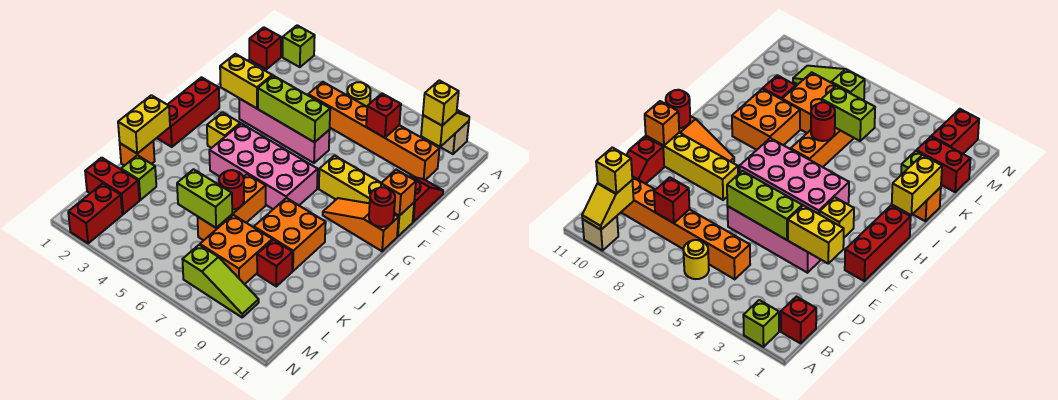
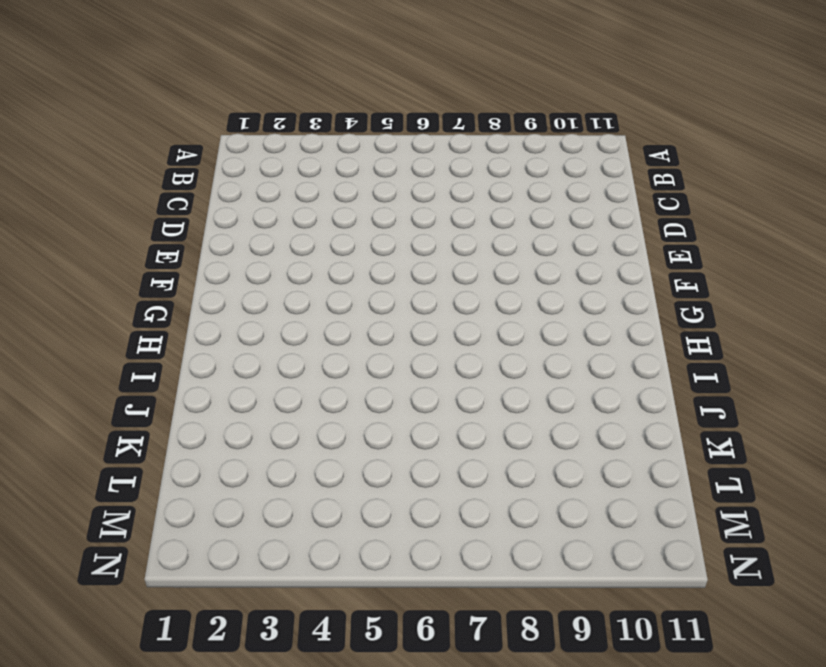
none -> lime 1x1 brick [283,25,315,67]
none -> tan 1x1 brick [441,121,469,154]
none -> red 1x1 brick [249,27,281,69]
none -> yellow 1x1 round brick [347,82,371,107]

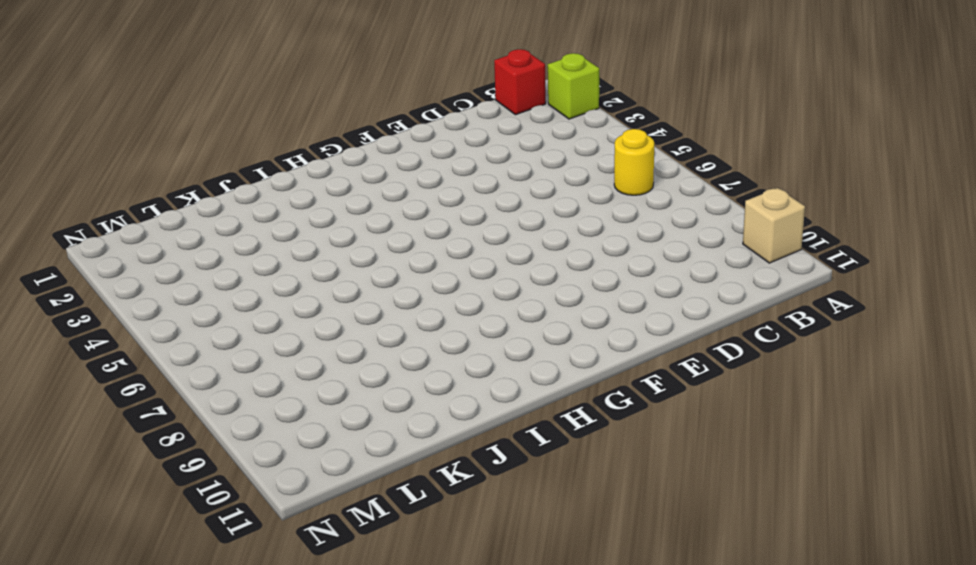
none -> orange 1x6 brick [308,82,439,180]
none -> red 1x2 slope [410,176,443,222]
none -> pink 1x4 brick [239,98,330,163]
none -> red 1x3 brick [157,77,219,147]

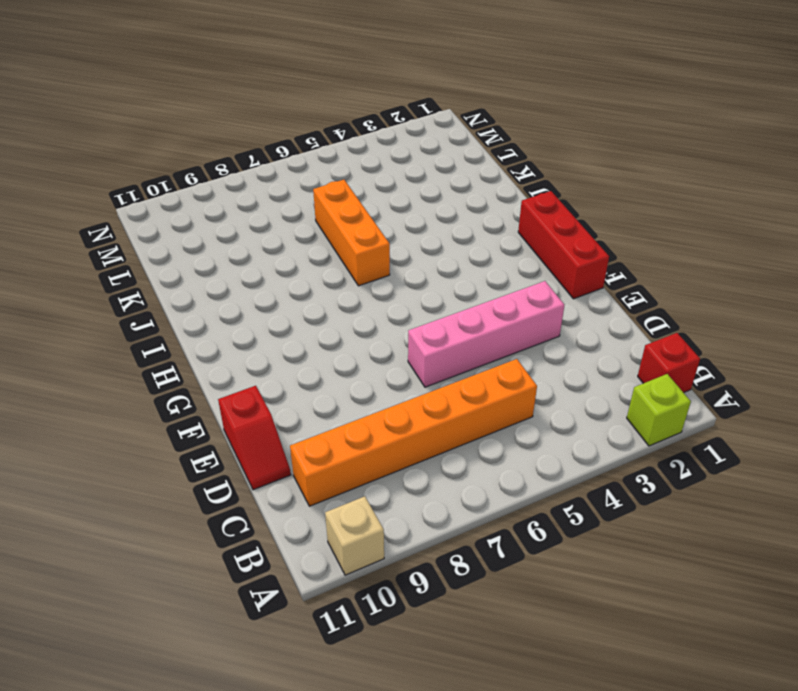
none -> yellow 1x1 round brick [347,82,371,107]
none -> yellow 1x4 brick [319,156,414,237]
none -> yellow 1x1 brick [207,112,240,148]
none -> pink 2x4 brick [209,124,318,209]

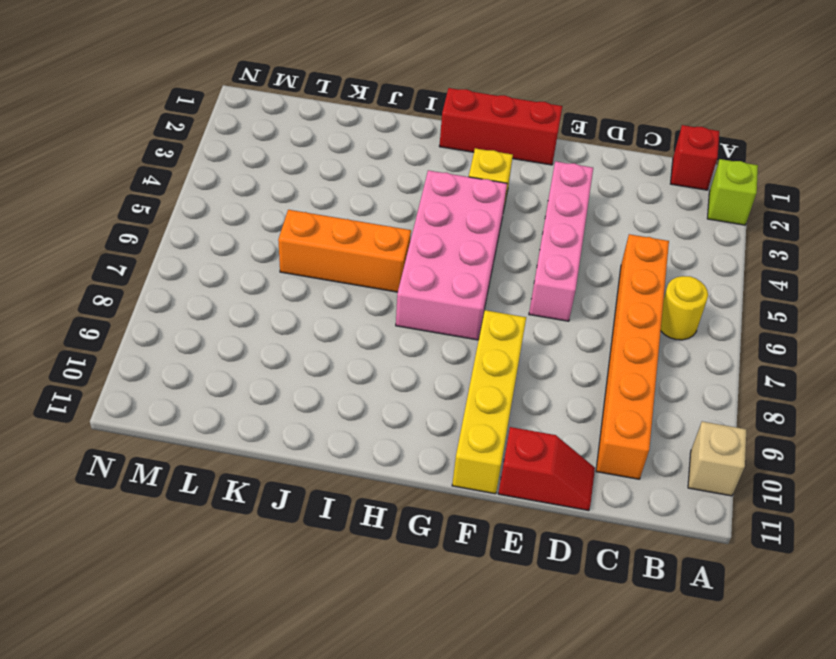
none -> orange 1x3 slope [323,198,399,251]
none -> orange 2x2 brick [254,198,326,271]
none -> orange 1x1 brick [120,141,155,166]
none -> lime 1x1 brick [121,155,156,200]

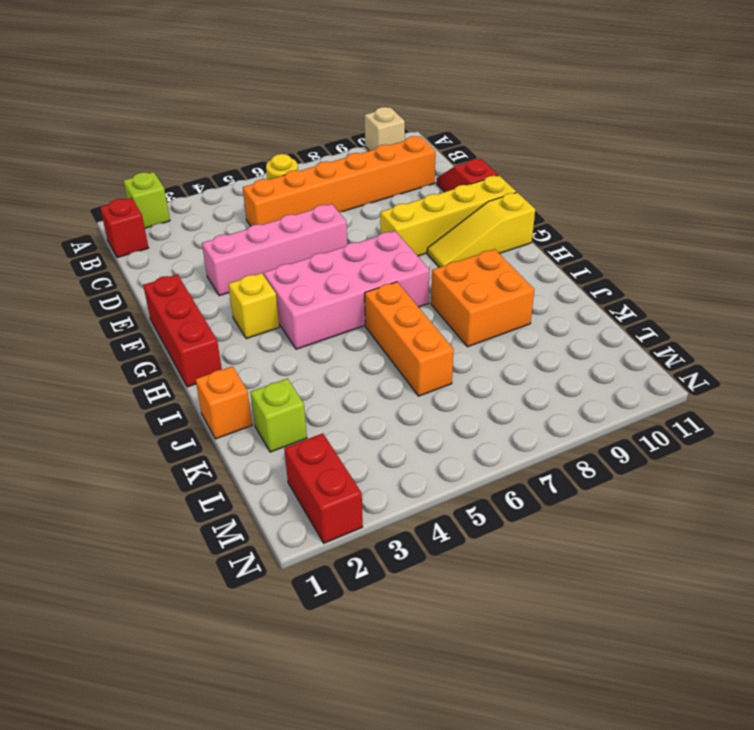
yellow 1x3 slope [427,192,535,267] -> orange 1x3 slope [323,198,399,251]
none -> orange 2x2 brick [200,215,272,284]
none -> red 1x1 brick [257,240,293,286]
none -> red 1x2 brick [85,158,139,214]
none -> lime 1x3 slope [182,245,259,317]

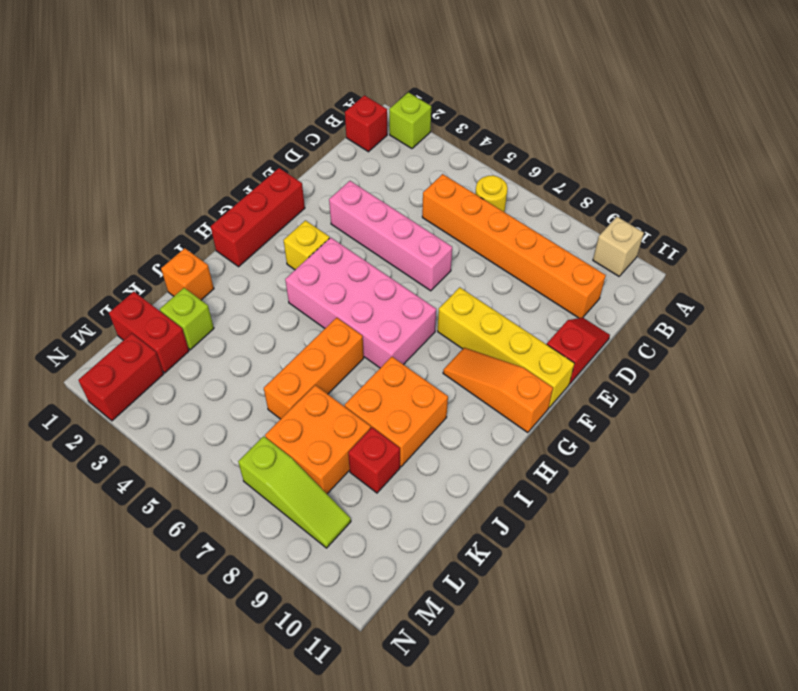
none -> yellow 1x2 slope [421,110,469,147]
none -> red 1x1 brick [366,93,401,138]
none -> yellow 1x2 brick [220,54,272,108]
none -> lime 1x3 brick [258,76,330,142]

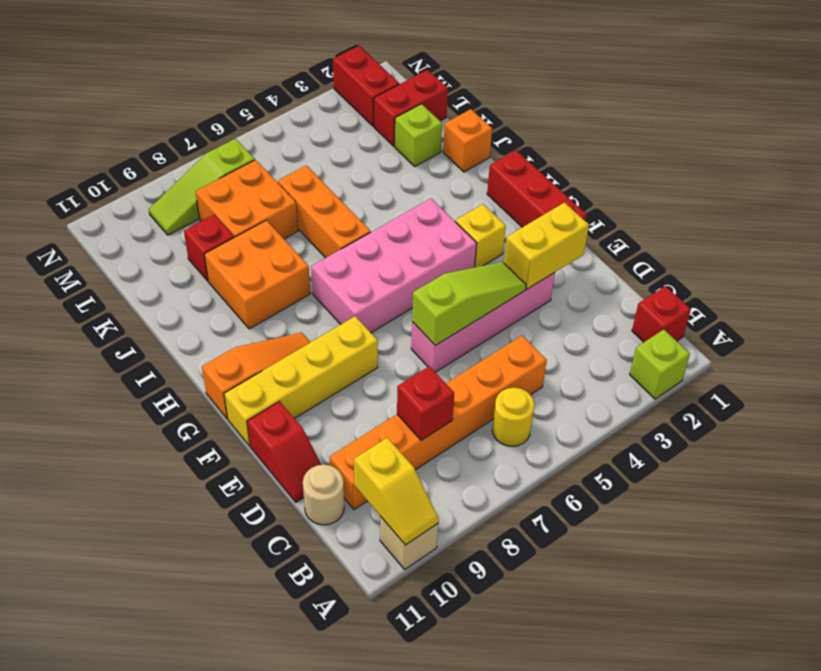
tan 1x1 round brick [303,465,344,525] -> none
lime 1x3 slope [412,262,526,346] -> lime 1x3 brick [258,76,330,142]
none -> orange 1x1 brick [381,170,416,216]
none -> red 1x1 round brick [369,187,395,227]
none -> yellow 1x2 brick [118,95,170,154]
none -> red 1x1 round brick [219,170,244,209]

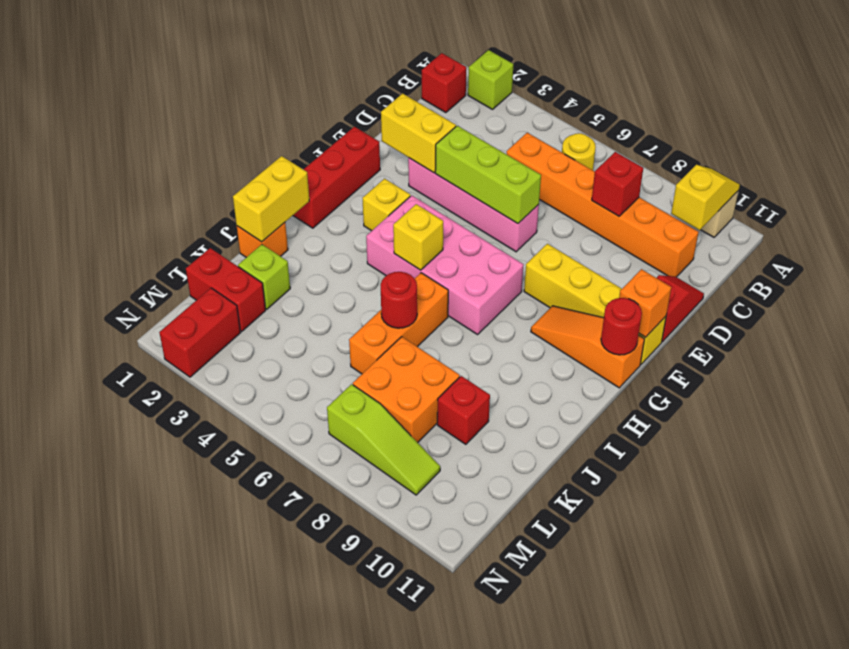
yellow 1x1 brick [393,204,443,270] -> yellow 1x1 brick moved to [423,80,459,126]
none -> orange 2x2 brick [254,198,326,271]
none -> lime 1x2 brick [177,169,232,228]

